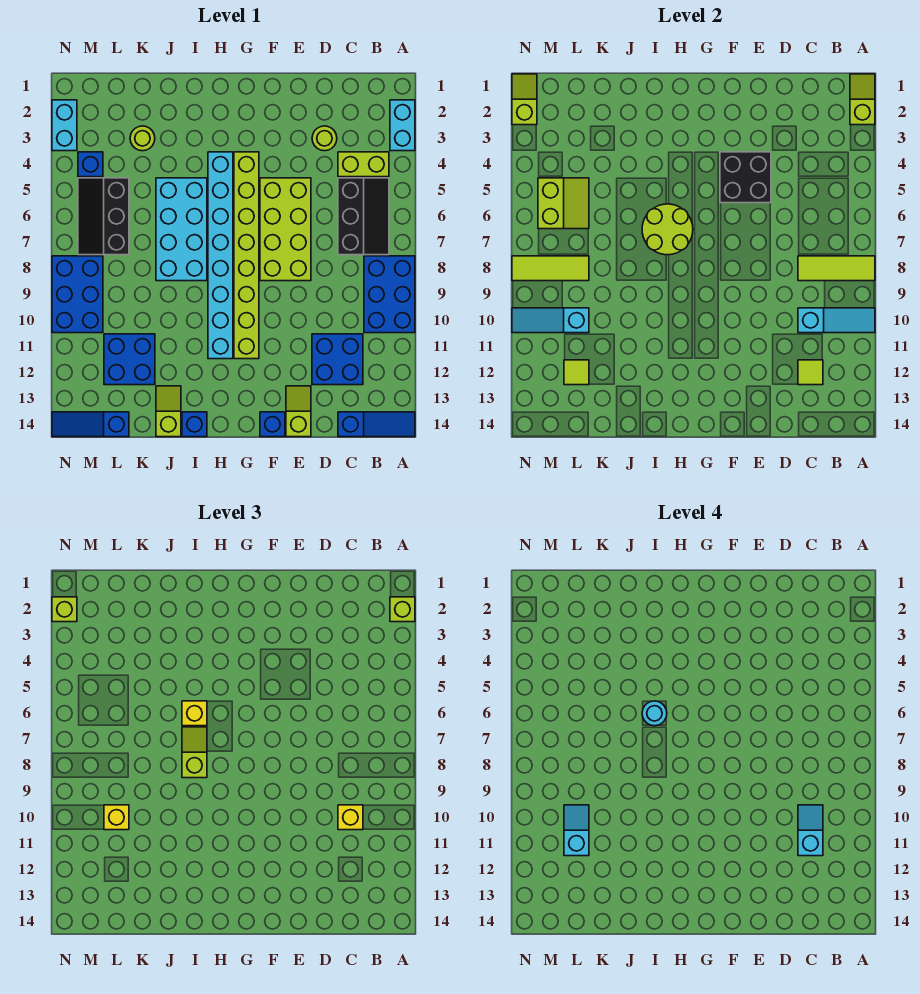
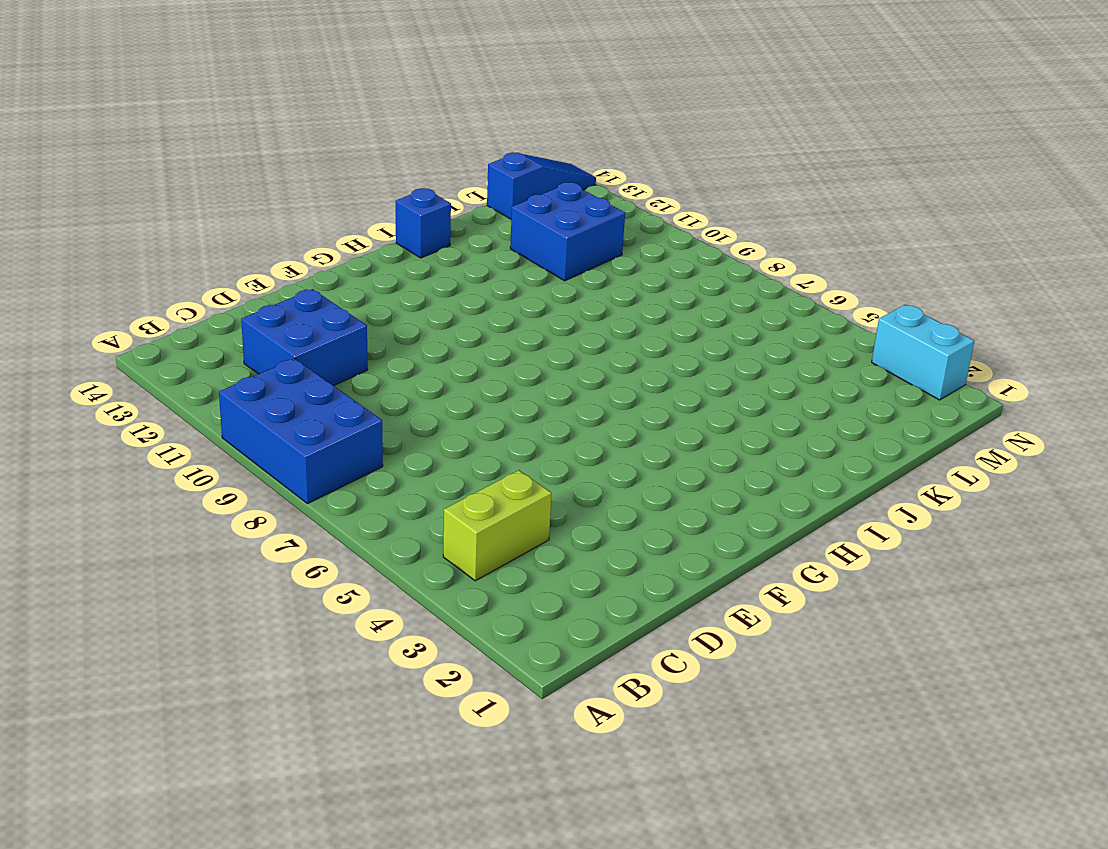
none -> cyan 1x2 brick [390,100,415,151]
none -> blue 1x3 slope [338,412,415,437]
none -> black 2x3 slope [338,178,389,255]
none -> lime 1x1 round brick [312,126,337,151]

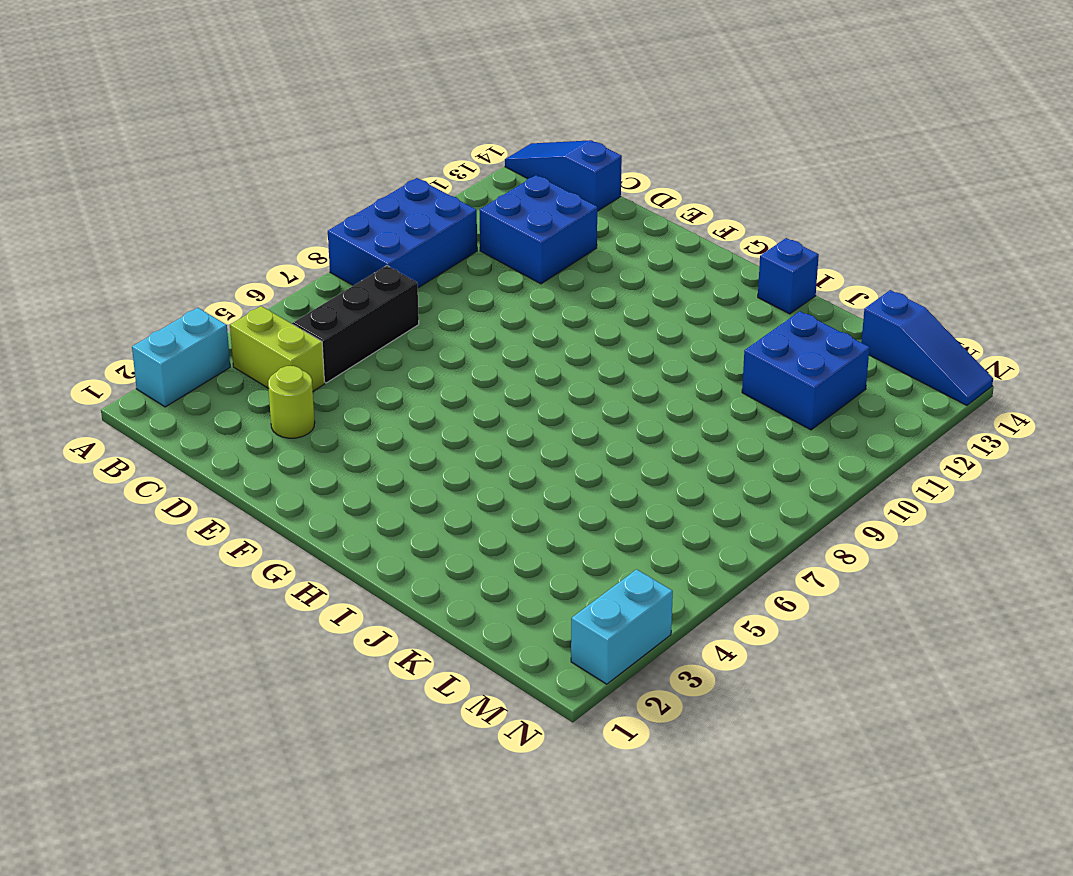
none -> lime 2x4 brick [260,178,311,281]
none -> lime 1x2 slope [286,386,311,437]
none -> blue 1x1 brick [260,412,285,437]
none -> lime 1x8 brick [234,152,259,359]

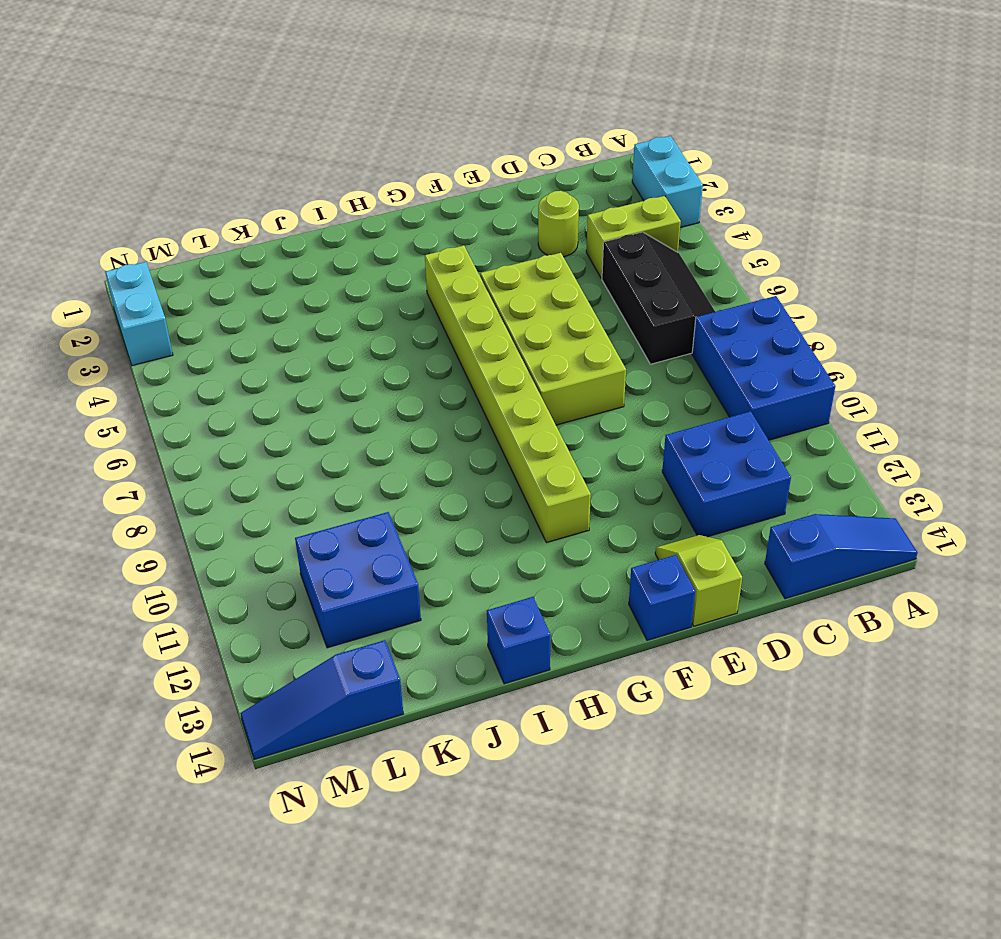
none -> cyan 1x8 brick [208,152,233,359]
none -> cyan 2x4 brick [156,178,207,281]
none -> lime 1x2 slope [156,386,181,437]
none -> lime 1x1 round brick [130,126,155,151]

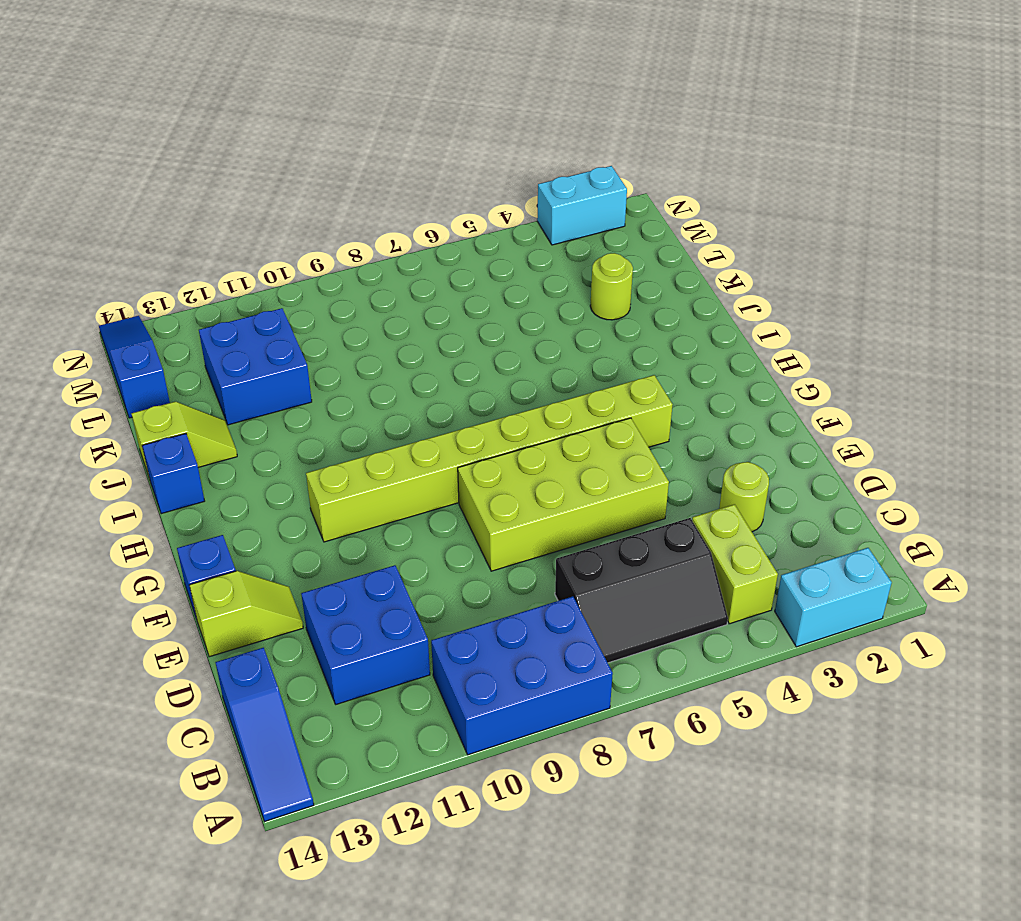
none -> cyan 1x8 brick [208,152,233,359]
none -> cyan 2x4 brick [156,178,207,281]
none -> black 2x3 slope [78,178,129,255]
none -> blue 1x1 brick [78,152,103,177]

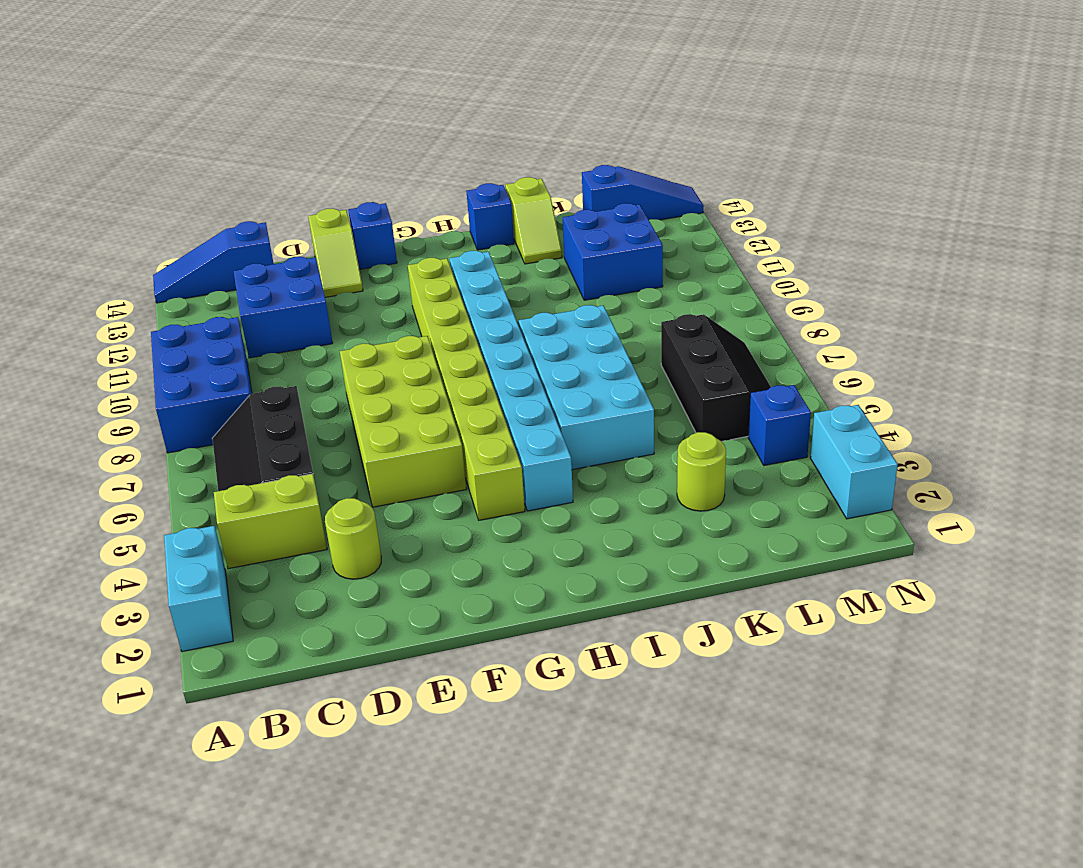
none -> blue 2x3 brick [52,256,103,333]
none -> lime 1x2 slope [850,74,875,125]
none -> lime 1x3 tile [798,256,875,281]
none -> cyan 1x3 slope [798,308,875,333]

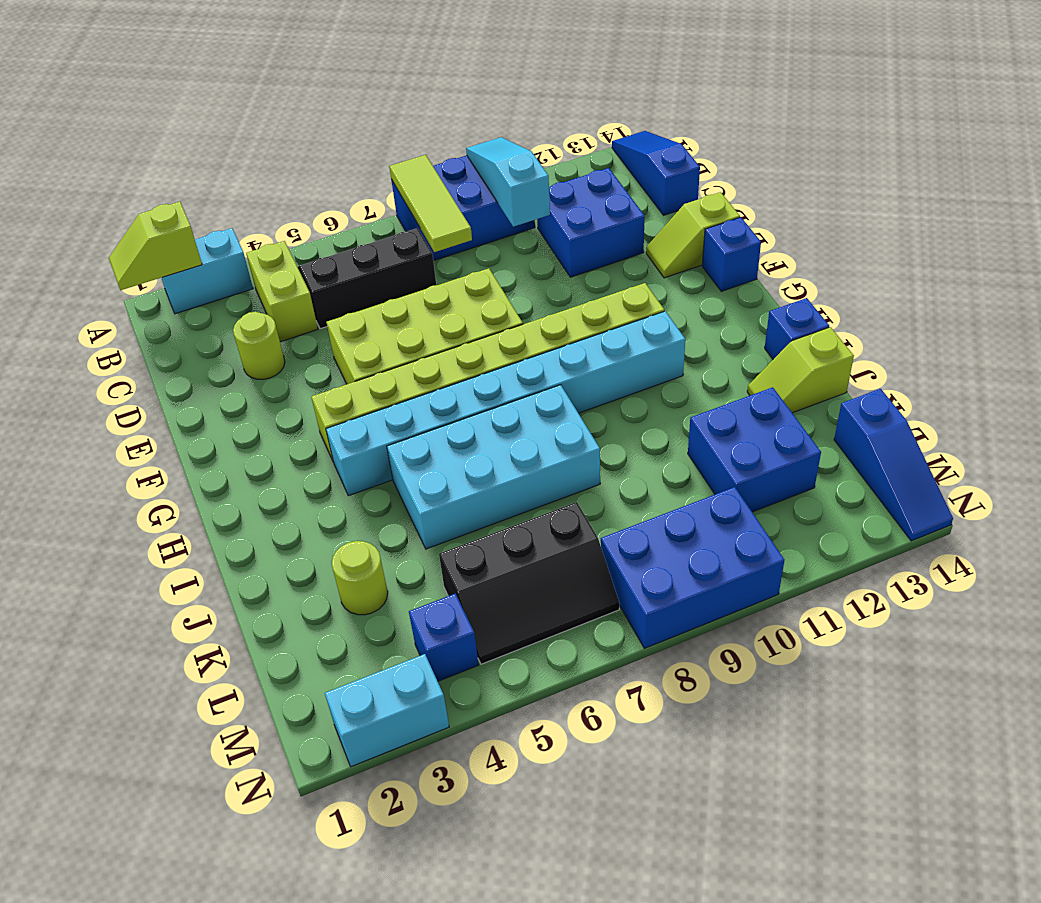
none -> lime 1x1 tile [798,360,823,385]
none -> black 2x2 brick [720,152,771,203]
none -> lime 2x2 round brick [642,204,693,255]
none -> lime 2x2 slope [538,178,589,229]

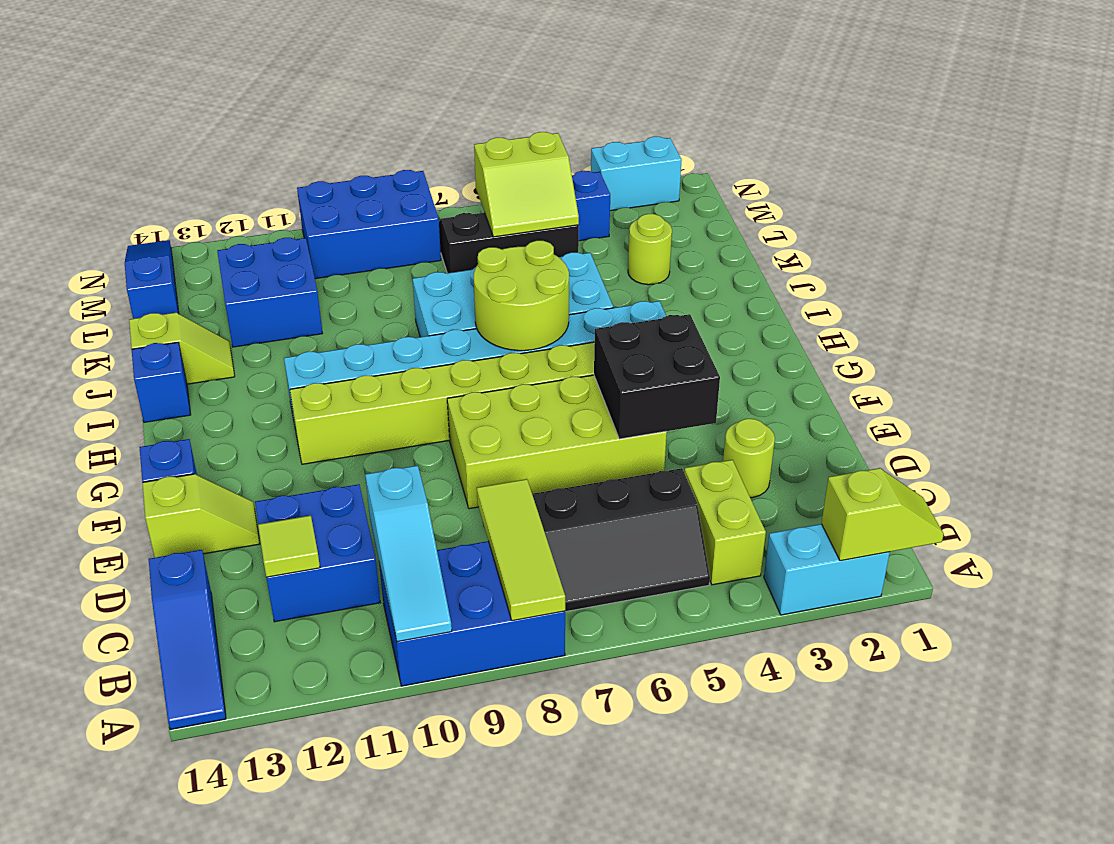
none -> lime 1x3 tile [512,256,589,281]
none -> cyan 1x3 slope [512,308,589,333]
none -> lime 1x1 tile [564,360,589,385]
none -> lime 1x2 slope [512,74,537,125]

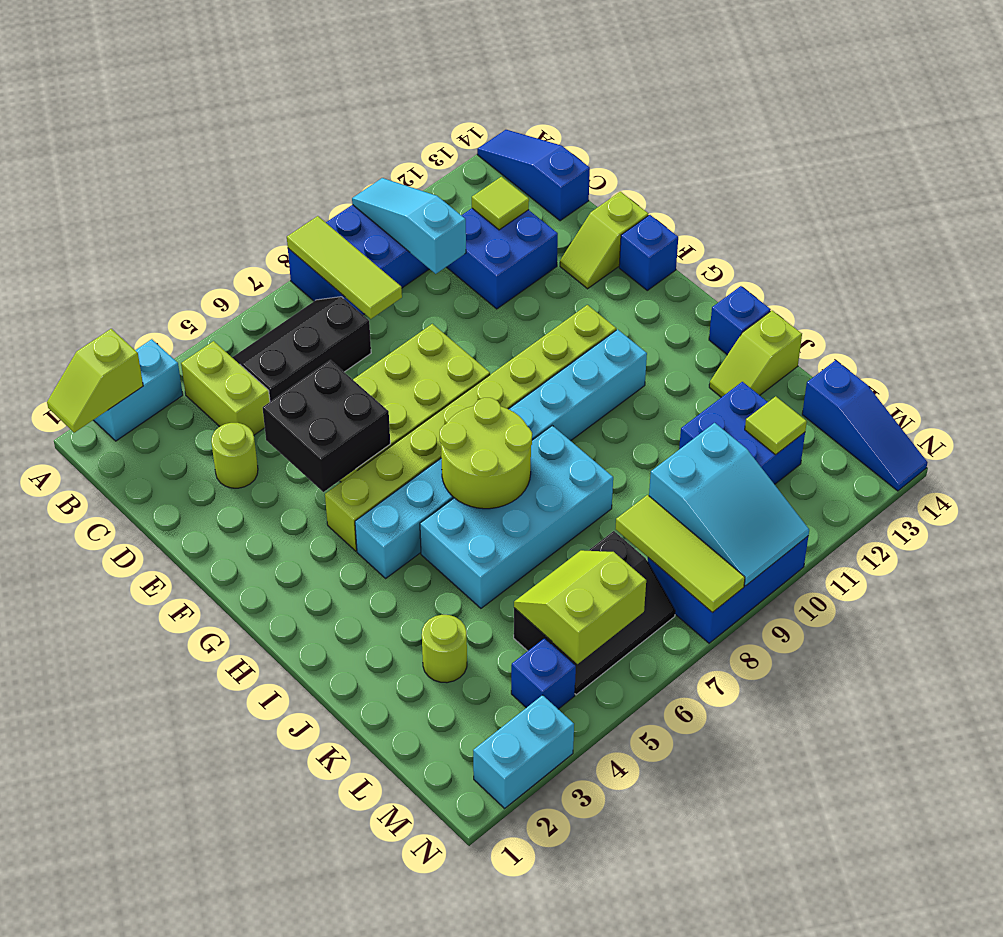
cyan 2x3 slope [649,423,809,586] -> cyan 1x3 slope [512,308,589,333]
none -> lime 1x2 slope [512,74,537,125]
none -> lime 1x1 brick [390,597,415,622]
none -> yellow 1x1 brick [338,805,363,830]
none -> yellow 1x1 brick [182,701,207,726]

